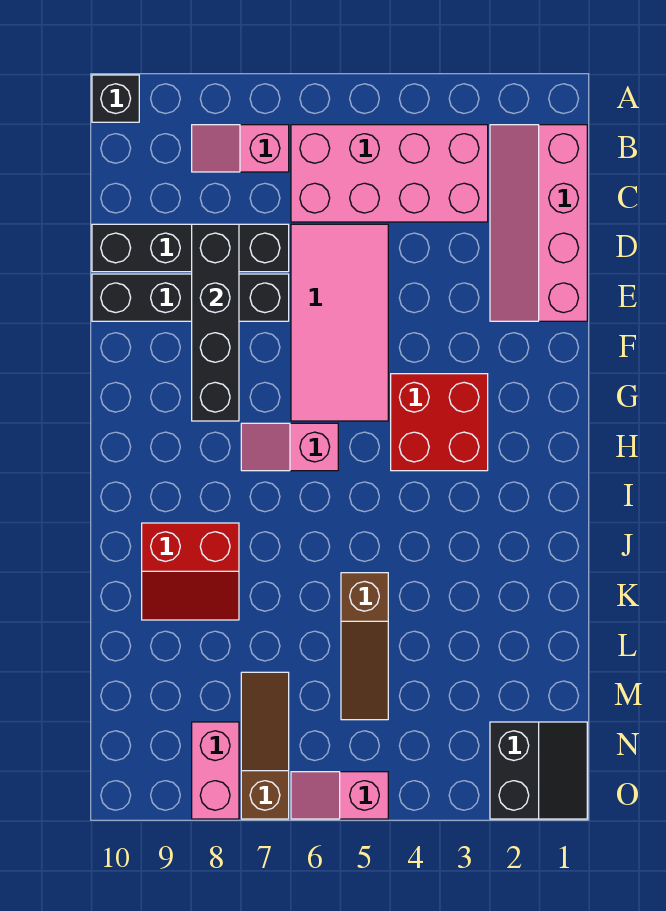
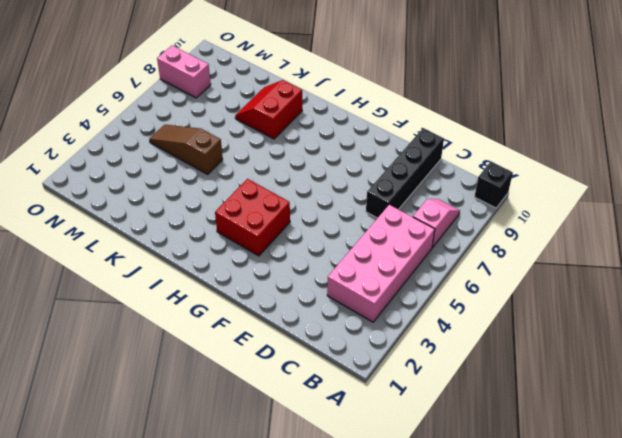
none -> pink 2x4 slope [490,125,587,321]
none -> pink 2x4 tile [291,224,388,421]
none -> black 1x4 brick [92,274,289,321]

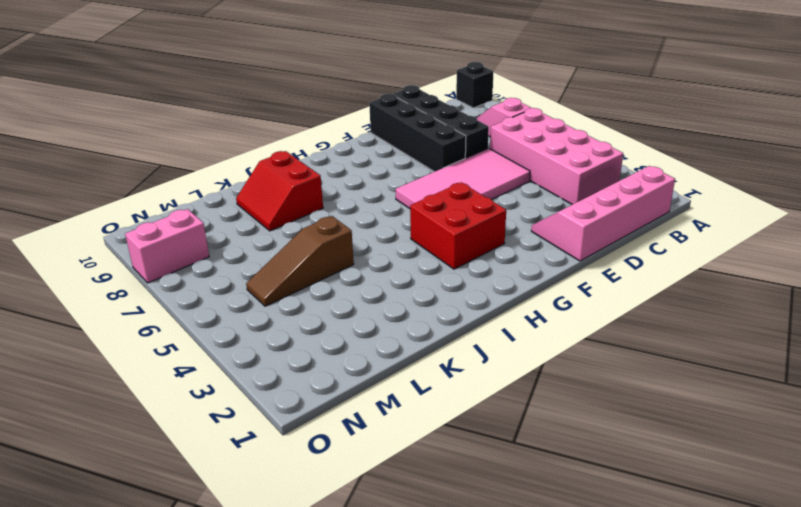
none -> pink 1x2 slope [241,423,338,471]
none -> brown 1x3 slope [241,672,289,819]
none -> black 2x2 slope [490,722,587,819]

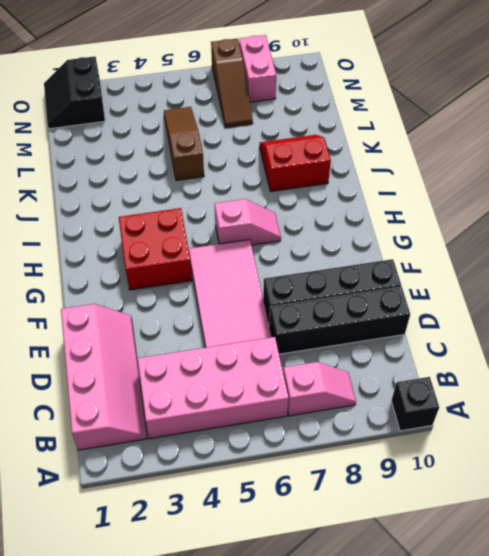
none -> pink 1x2 slope [291,772,388,819]
none -> black 1x4 brick [192,224,239,421]

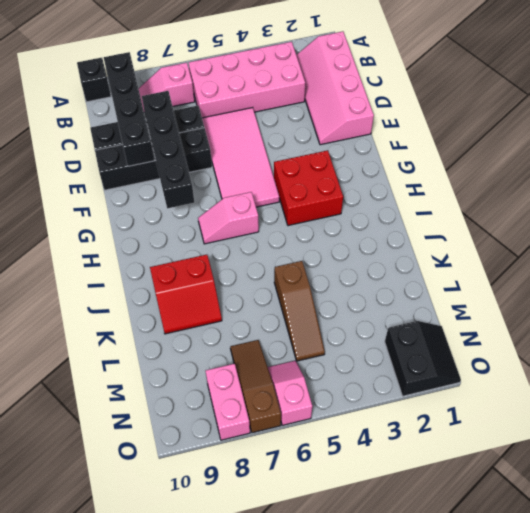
black 1x4 brick [104,52,154,166] -> none
pink 1x2 slope [268,361,312,425] -> pink 1x2 slope turned to [291,772,388,819]

